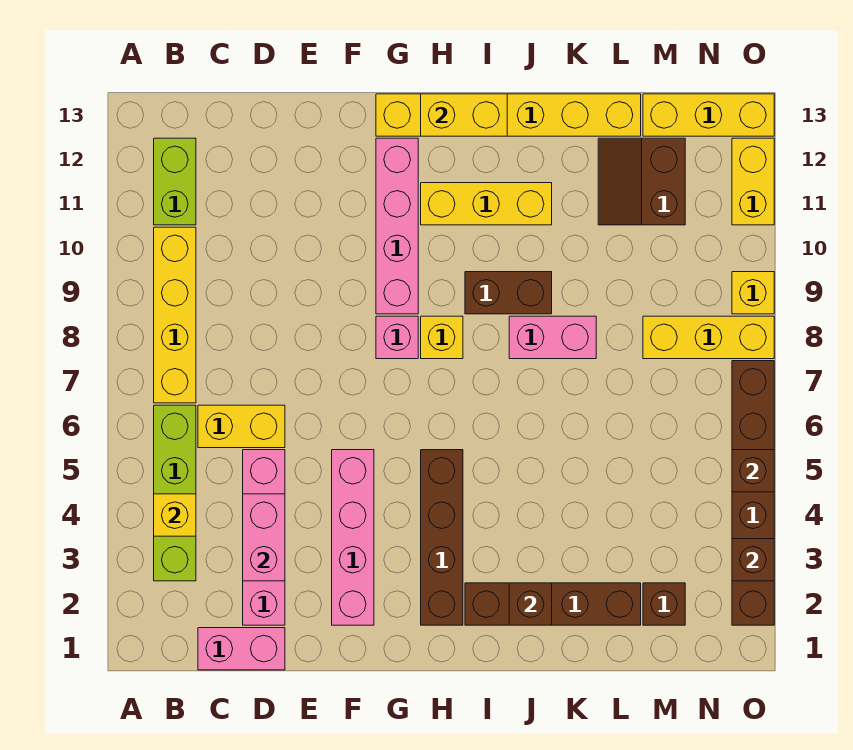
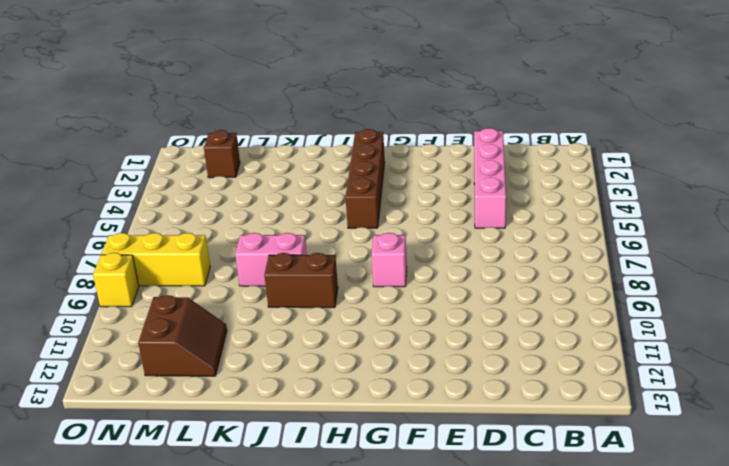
none -> lime 1x4 brick [154,405,196,581]
none -> yellow 1x4 brick [154,227,196,403]
none -> lime 1x2 brick [154,138,196,225]

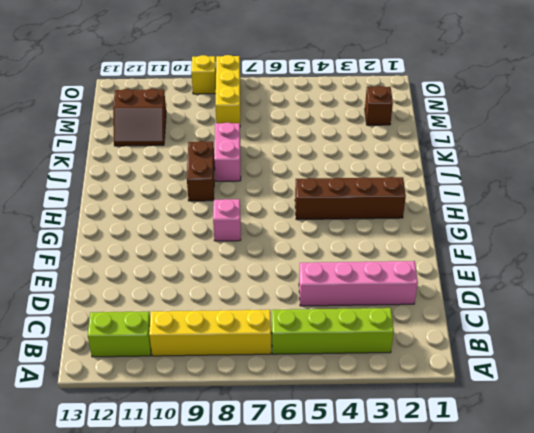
none -> pink 1x2 brick [198,628,285,670]
none -> yellow 1x2 brick [198,405,285,448]
none -> pink 1x4 brick [332,450,374,625]

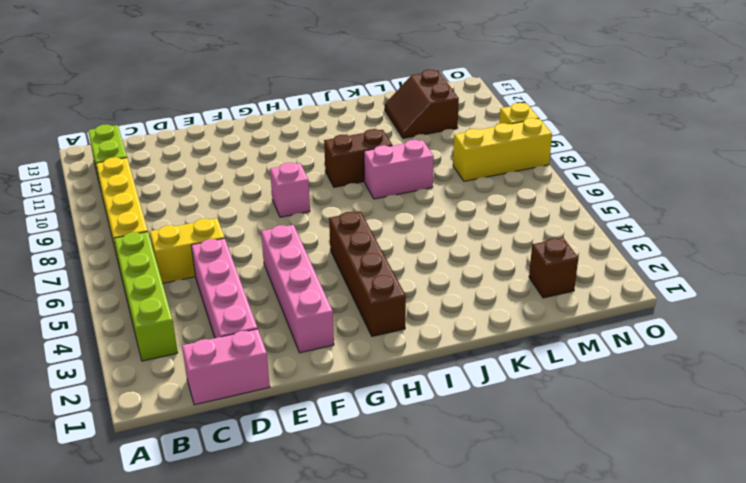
none -> pink 1x4 brick [376,138,418,314]
none -> yellow 1x6 brick [376,94,641,136]
none -> yellow 1x1 brick [421,316,463,359]

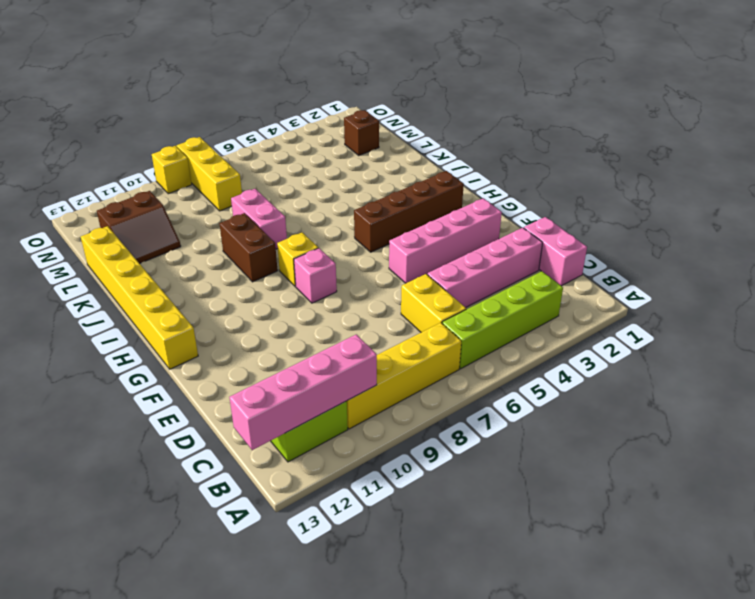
pink 1x4 brick [229,334,377,450] -> pink 1x4 brick moved to [376,138,418,314]
none -> yellow 1x3 brick [421,183,552,225]
none -> brown 1x4 brick [465,583,641,625]
none -> yellow 1x3 brick [643,94,774,136]

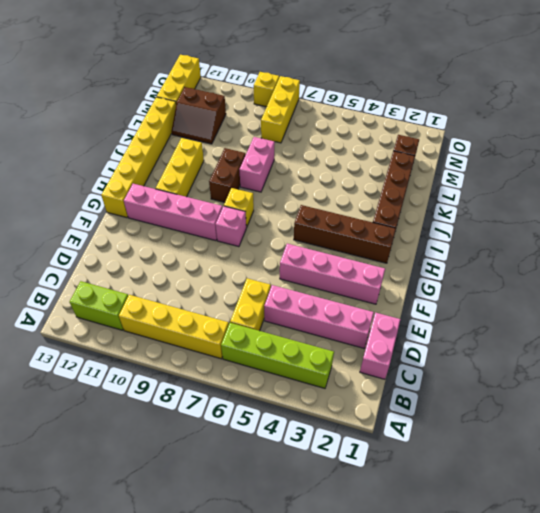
none -> brown 1x6 brick [732,361,774,625]
none -> yellow 1x2 brick [732,138,774,225]
none -> yellow 1x1 brick [154,494,196,536]

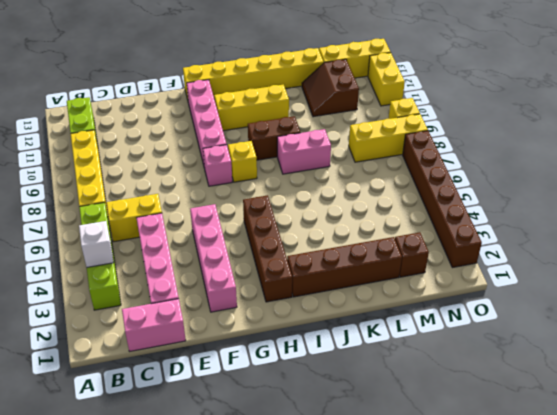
white 1x1 brick [79,221,114,267] -> yellow 1x1 brick [154,494,196,536]
none -> pink 1x2 brick [243,494,285,581]
none -> yellow 1x2 brick [421,94,507,136]
none -> brown 1x1 brick [509,583,552,625]

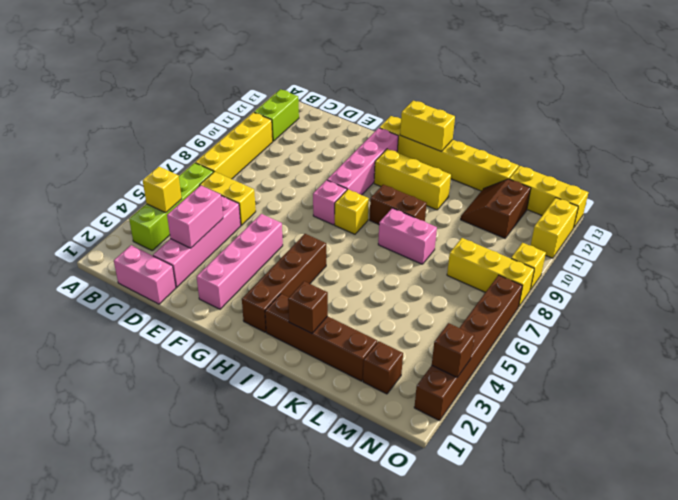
none -> brown 1x1 brick [732,450,774,492]

